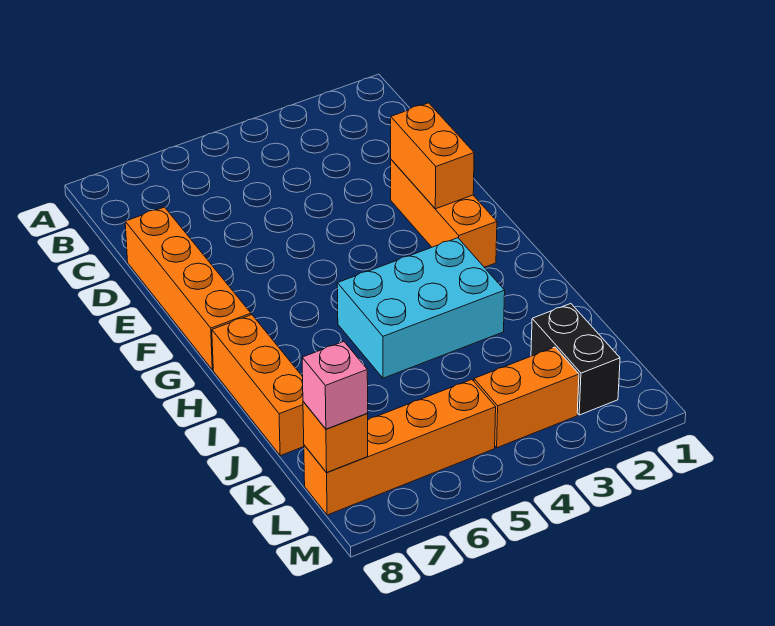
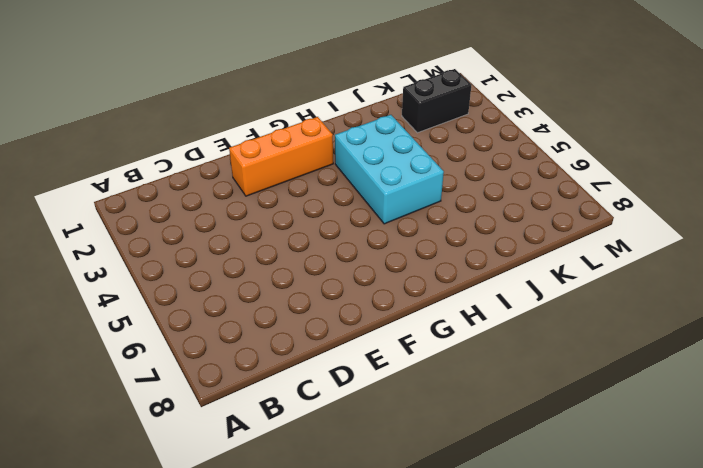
none -> orange 1x4 brick [125,207,251,370]
none -> orange 1x3 brick [212,315,304,456]

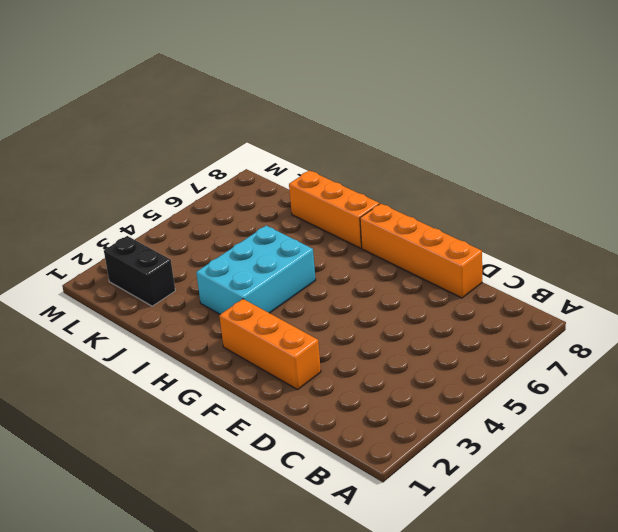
none -> orange 1x2 brick [474,347,579,448]
none -> orange 1x4 brick [304,380,496,515]

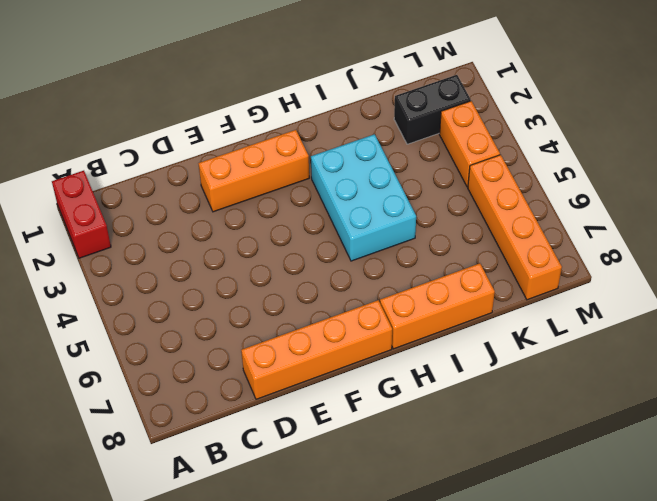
red 1x2 brick [52,171,111,258] -> none
none -> orange 1x2 brick [391,103,474,209]
none -> orange 1x1 brick [303,402,368,473]

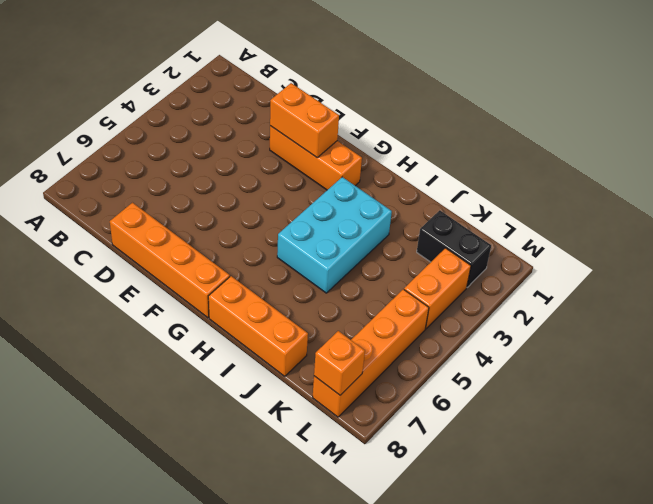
none -> pink 1x1 brick [302,342,368,429]

